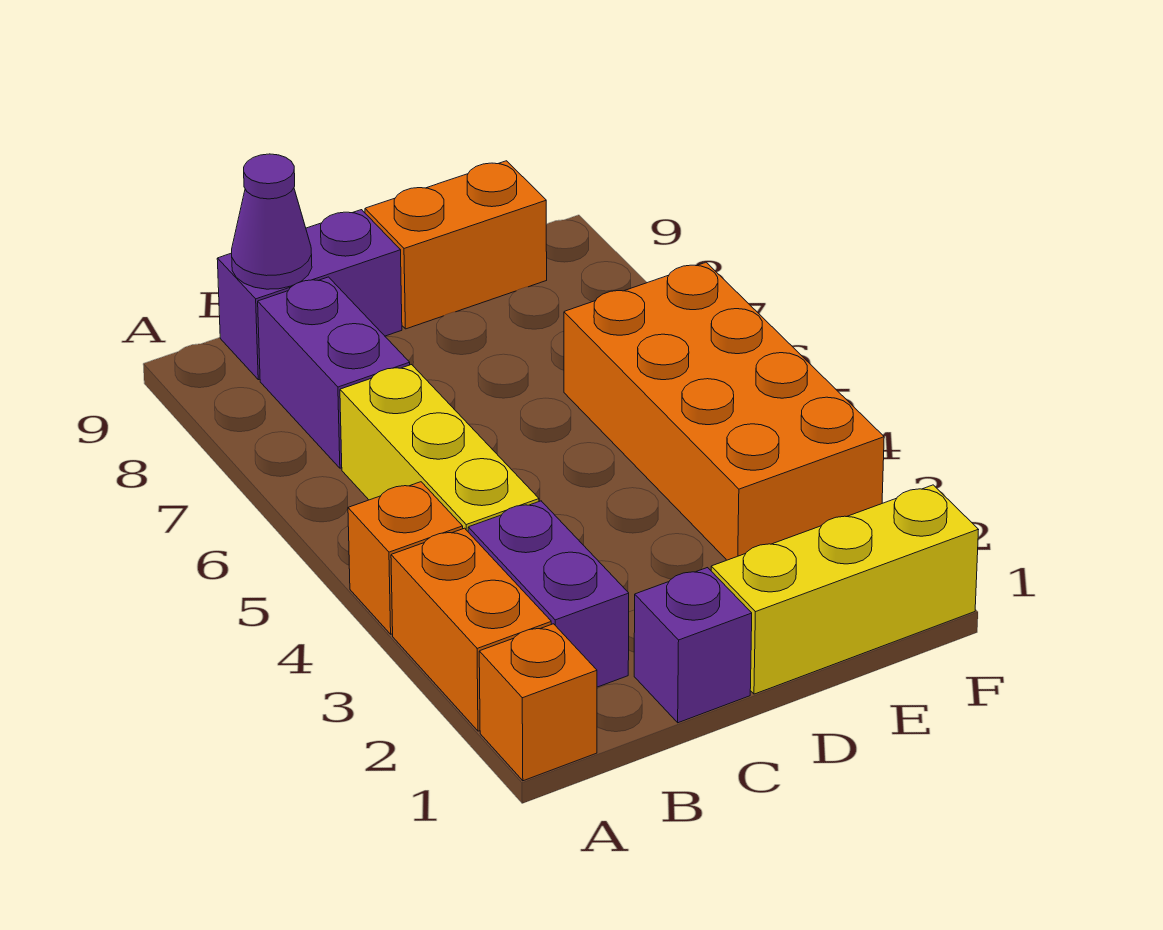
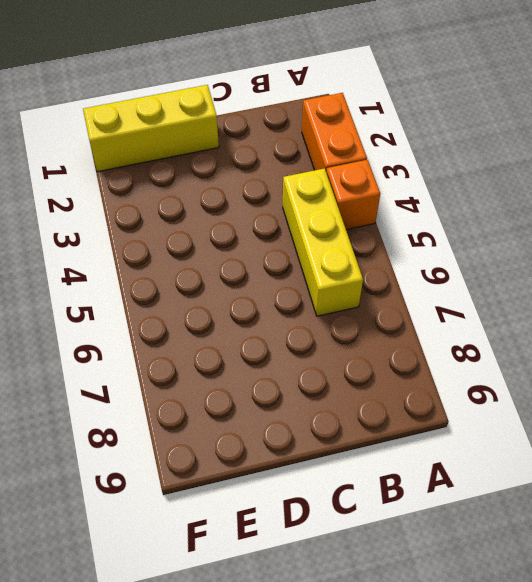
none -> orange 1x1 brick [479,624,597,781]
none -> purple 1x2 brick [468,501,629,687]
none -> purple 1x2 brick [258,277,410,468]

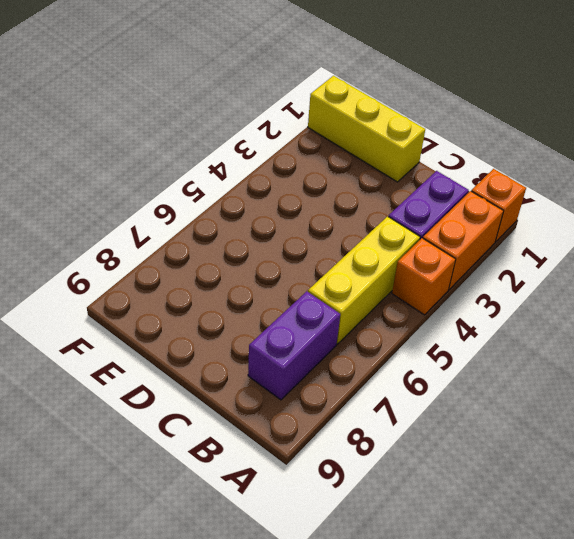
none -> purple 1x2 brick [217,210,402,380]
none -> purple 1x1 brick [634,568,752,723]
none -> orange 1x2 brick [365,161,547,329]

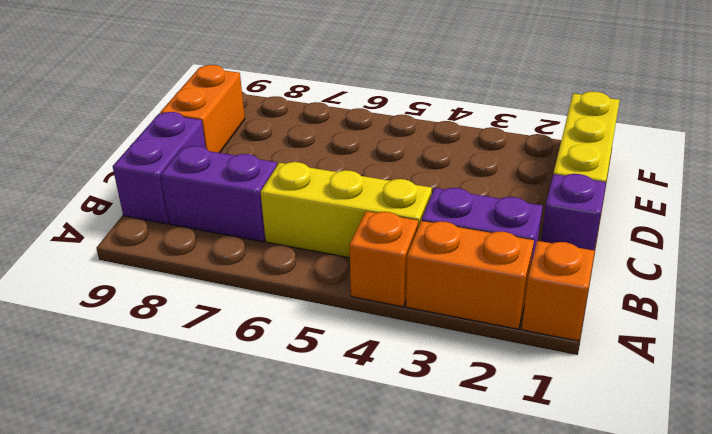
none -> orange 2x4 brick [564,262,884,560]
none -> purple 1x1 cone [232,154,312,289]

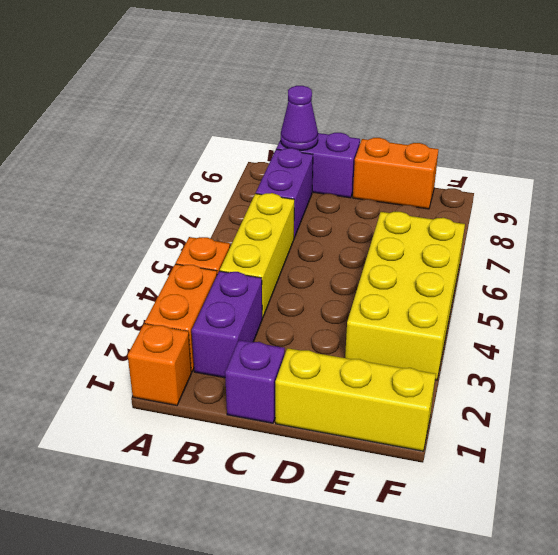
yellow 2x4 brick [345,212,465,380] -> orange 2x4 brick [564,262,884,560]

